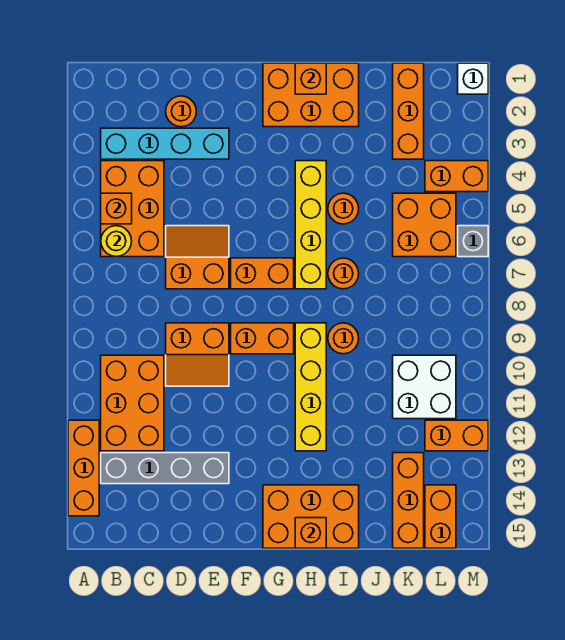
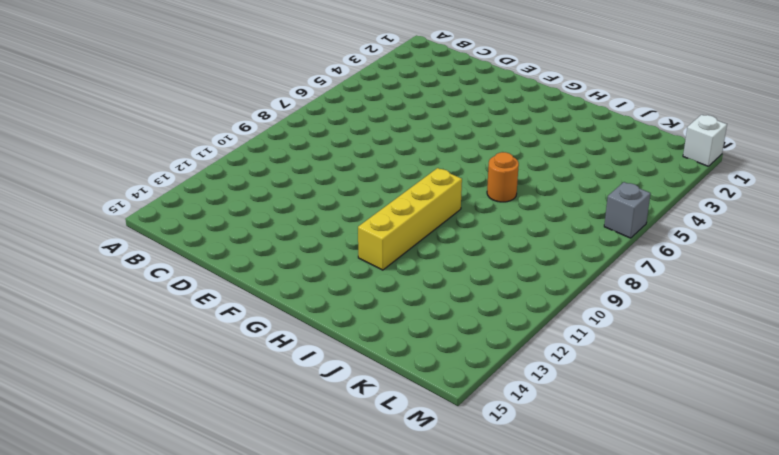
none -> orange 1x3 brick [68,420,99,516]
none -> cyan 1x4 brick [101,128,229,159]
none -> orange 2x3 brick [101,161,164,257]
none -> orange 2x3 brick [101,355,164,451]

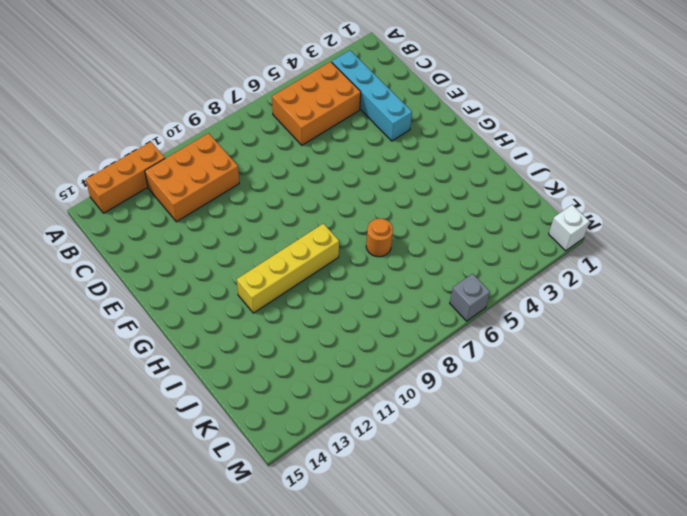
none -> grey 1x4 brick [101,453,229,484]
none -> orange 1x1 round brick [166,96,196,127]
none -> orange 2x2 slope [166,226,229,289]
none -> orange 2x2 slope [166,323,229,386]

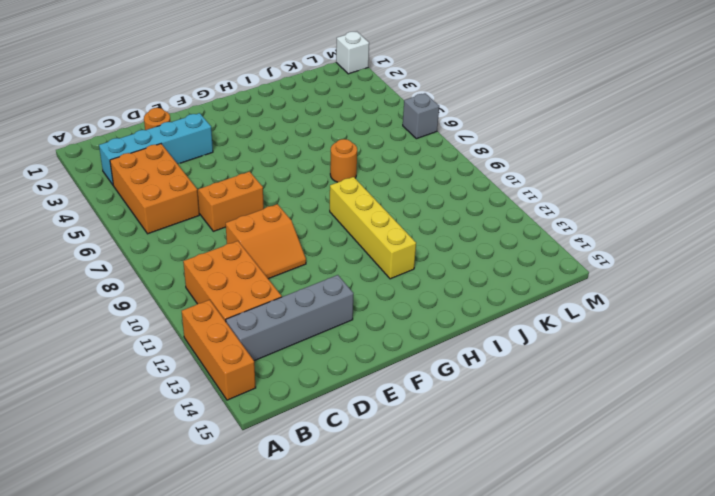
none -> orange 1x2 brick [231,258,294,289]
none -> orange 1x2 brick [231,323,294,354]
none -> orange 2x3 brick [263,63,359,127]
none -> orange 2x3 brick [263,485,359,548]

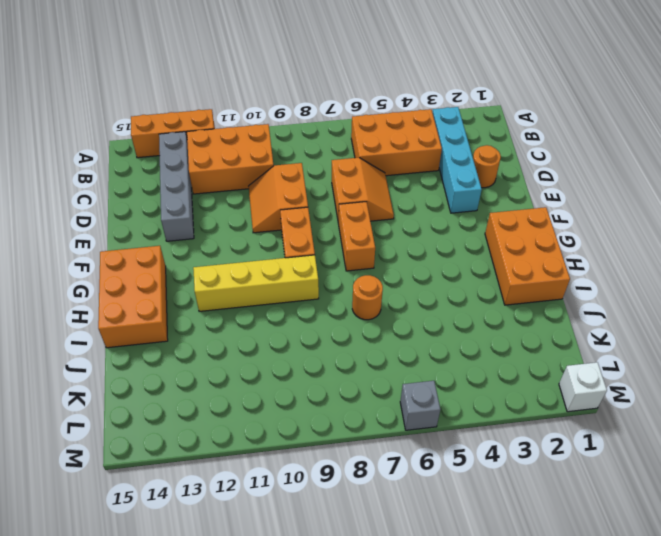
none -> yellow 1x4 brick [295,161,326,289]
none -> orange 1x1 round brick [328,193,359,224]
none -> orange 1x1 round brick [328,323,359,354]
none -> orange 1x3 brick [393,63,424,159]

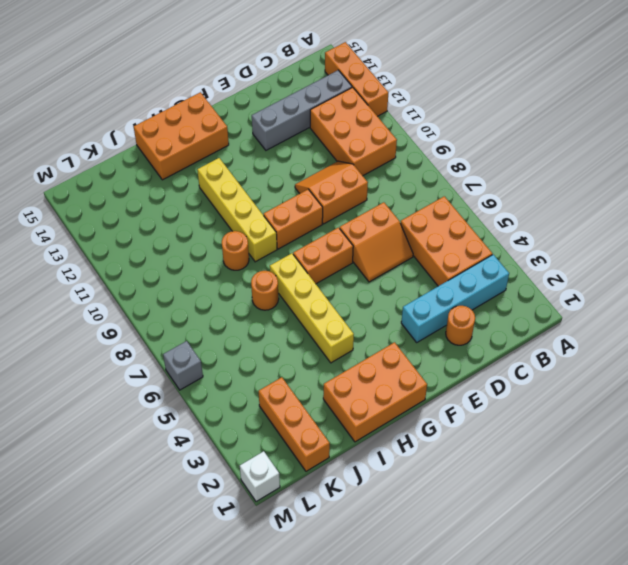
none -> orange 1x1 round brick [328,193,359,224]
none -> orange 2x2 brick [393,193,456,257]
none -> white 2x2 brick [393,355,456,419]
none -> orange 1x3 brick [393,453,424,548]

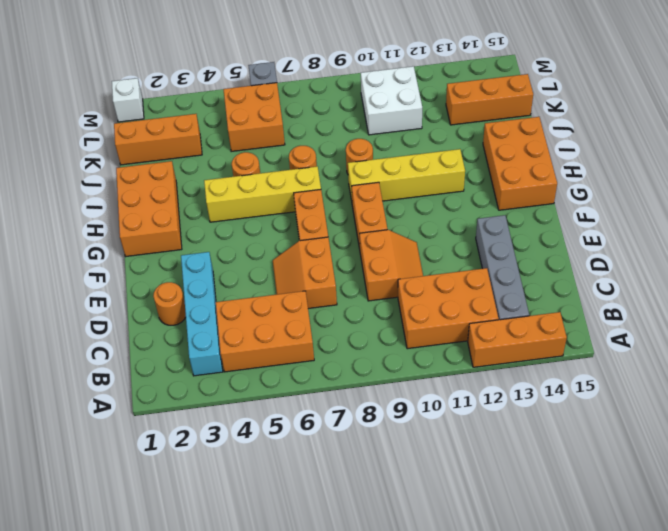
none -> orange 1x2 brick [425,161,488,192]
none -> orange 1x2 brick [425,420,488,451]
none -> orange 1x2 brick [425,485,456,548]
none -> orange 1x1 brick [101,193,132,224]

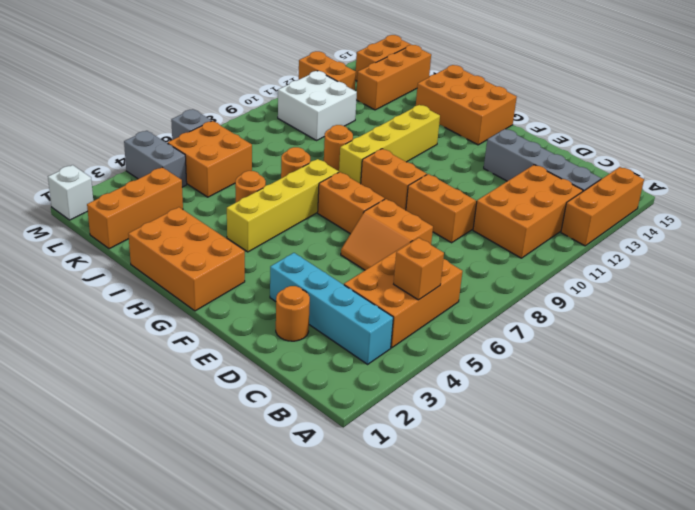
grey 1x2 brick [124,131,187,187] -> orange 1x2 brick [425,161,488,192]
none -> yellow 1x1 round brick [101,226,132,257]
none -> orange 1x1 brick [295,63,326,94]
none -> orange 1x1 brick [295,518,326,548]

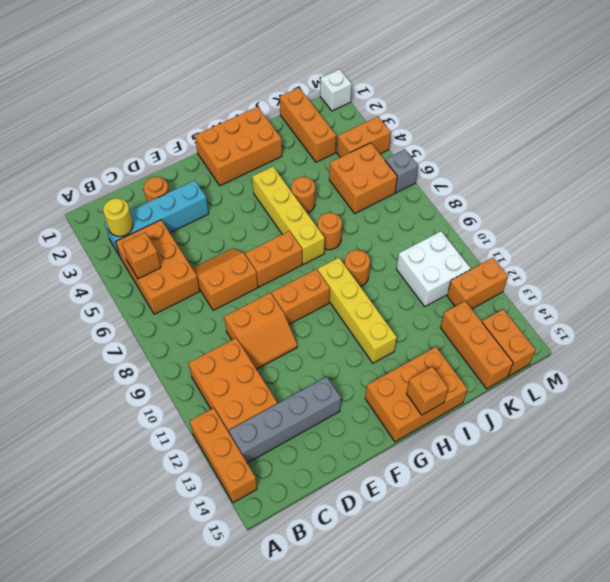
yellow 1x1 round brick [103,198,133,236] -> yellow 1x1 round brick moved to [101,226,132,257]
none -> orange 1x1 brick [295,63,326,94]

